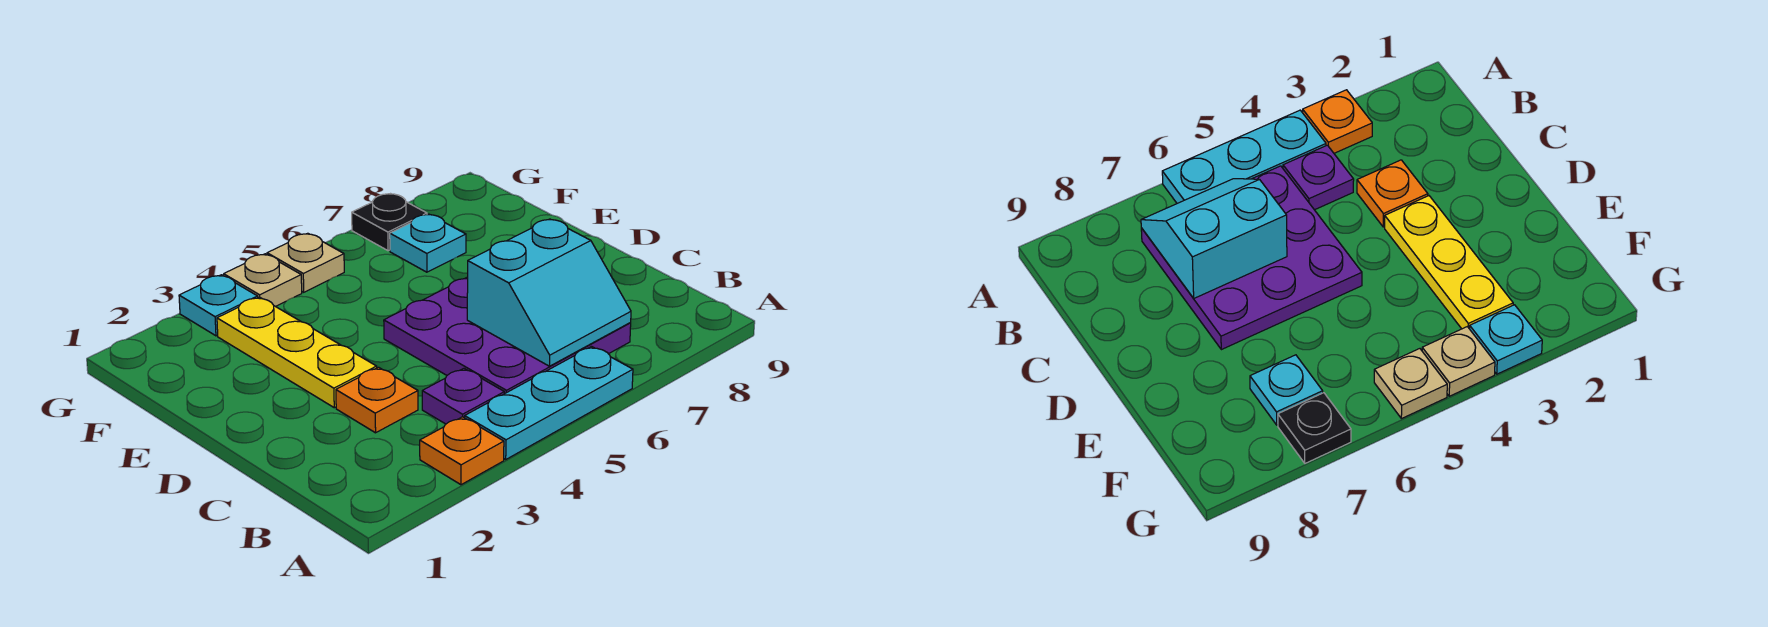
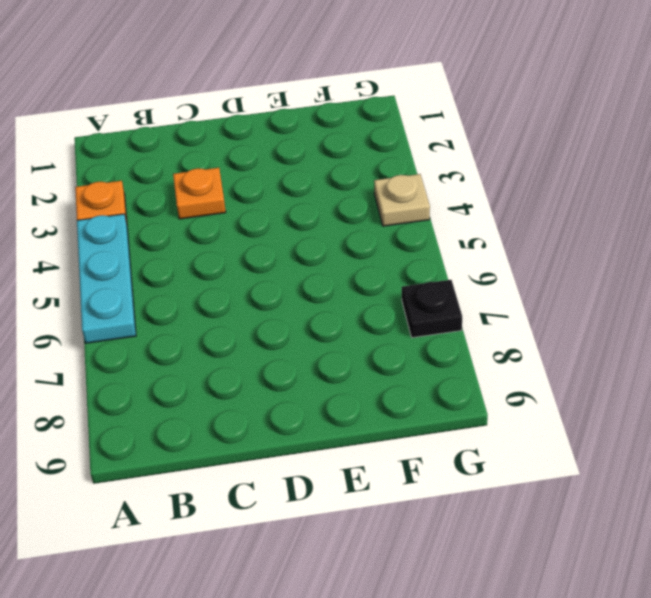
none -> purple 1x1 plate [422,369,504,424]
none -> purple 3x3 plate [384,277,631,394]
none -> yellow 1x3 plate [217,297,377,408]

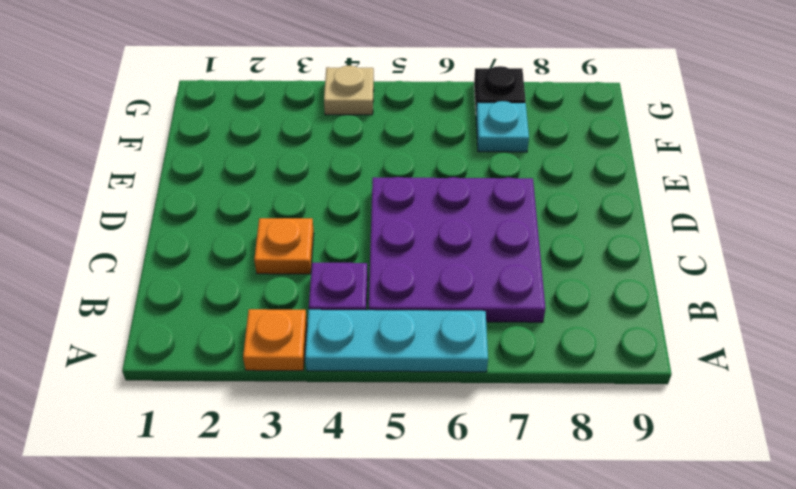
none -> yellow 1x3 plate [217,297,377,408]
none -> cyan 1x1 plate [179,275,258,336]
none -> tan 1x1 plate [267,233,344,292]

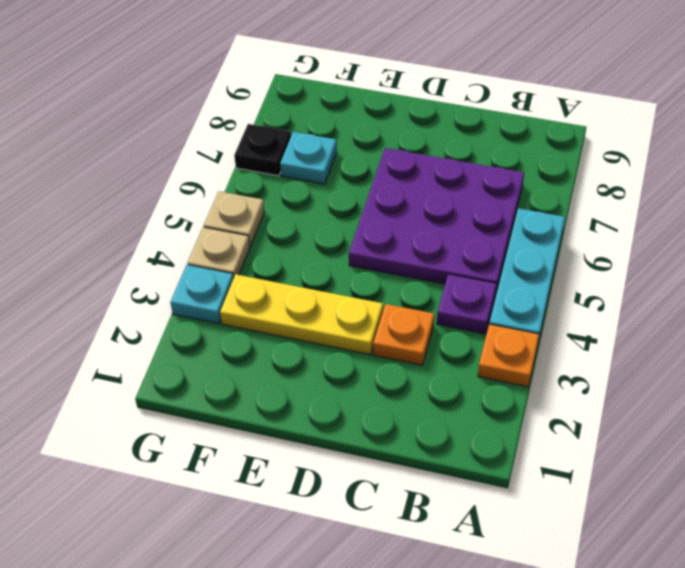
none -> cyan 2x2 slope [467,219,631,366]

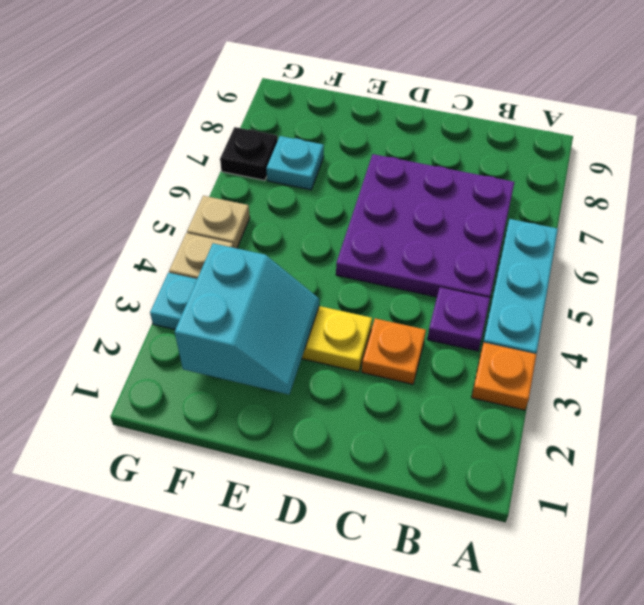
cyan 2x2 slope [175,243,319,394] -> cyan 2x2 slope moved to [467,219,631,366]

